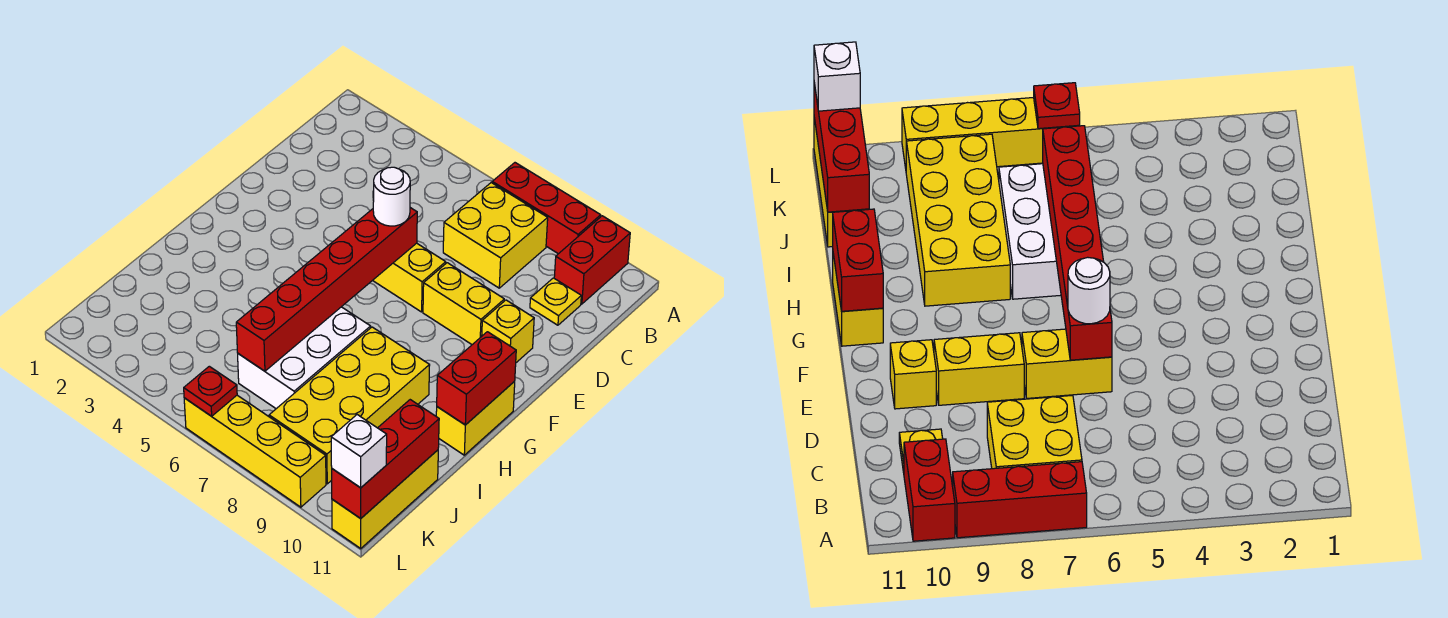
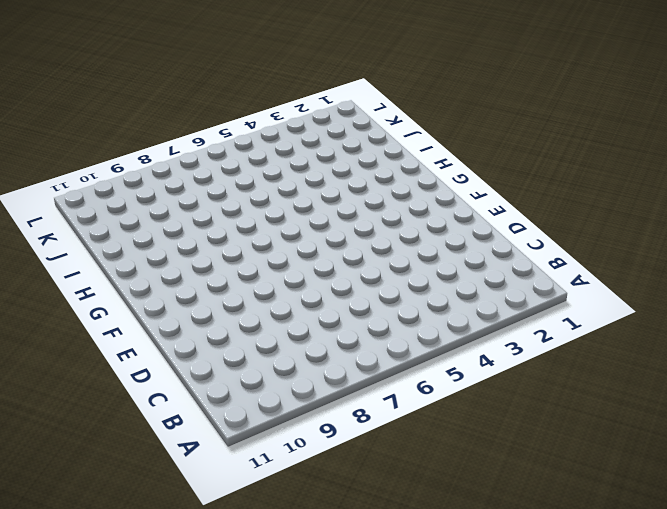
none -> red 1x3 brick [492,163,601,254]
none -> red 1x2 brick [554,216,630,304]
none -> yellow 2x2 brick [443,183,548,288]

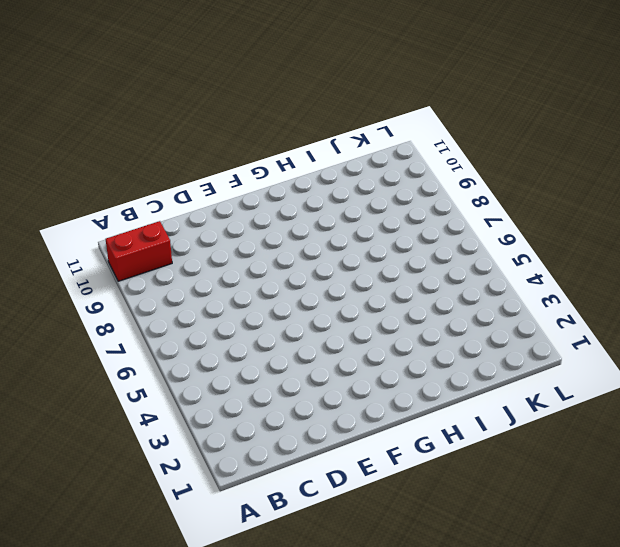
none -> red 1x3 brick [492,163,601,254]
none -> yellow 2x2 brick [443,183,548,288]
none -> yellow 1x1 plate [530,278,581,325]

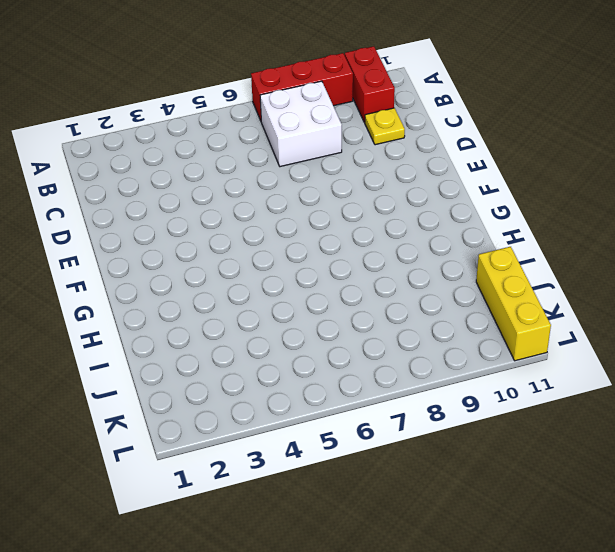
white 2x2 brick [260,81,342,167] -> yellow 2x2 brick [443,183,548,288]
none -> yellow 1x2 brick [373,243,446,312]
none -> yellow 1x2 brick [423,263,504,345]
none -> yellow 1x1 brick [482,300,534,363]

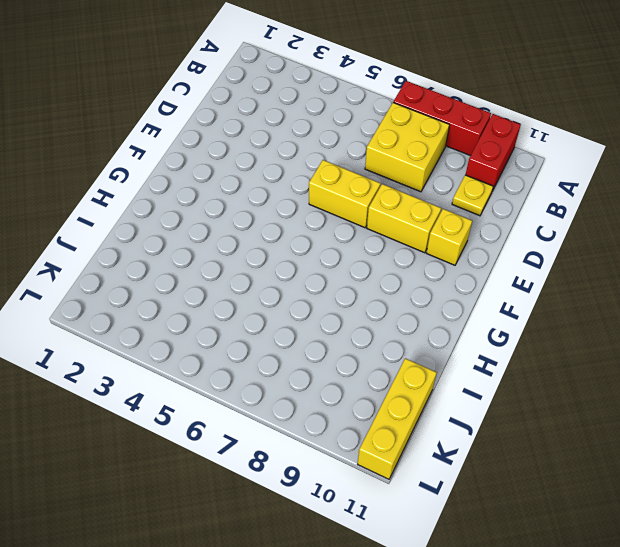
none -> yellow 1x2 brick [436,381,515,455]
none -> white 2x3 brick [238,307,371,409]
none -> yellow 2x4 brick [269,327,430,484]

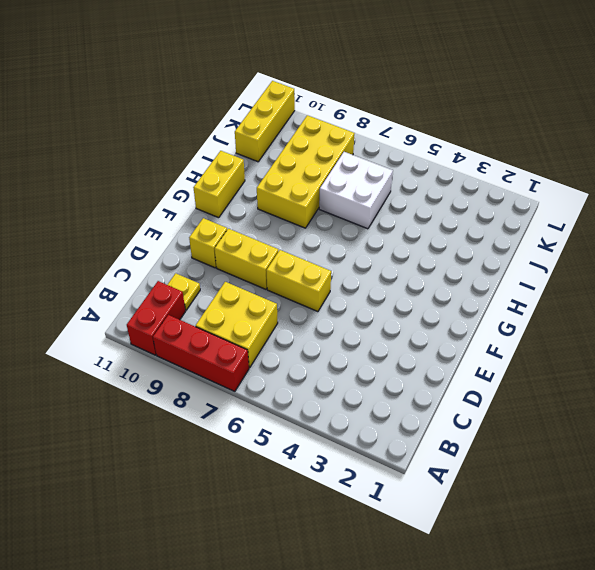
white 2x2 brick [319,152,393,229] -> white 2x3 brick [238,307,371,409]
none -> yellow 1x4 brick [184,395,326,507]
none -> red 1x6 brick [236,208,417,371]
none -> red 1x2 brick [437,332,516,425]

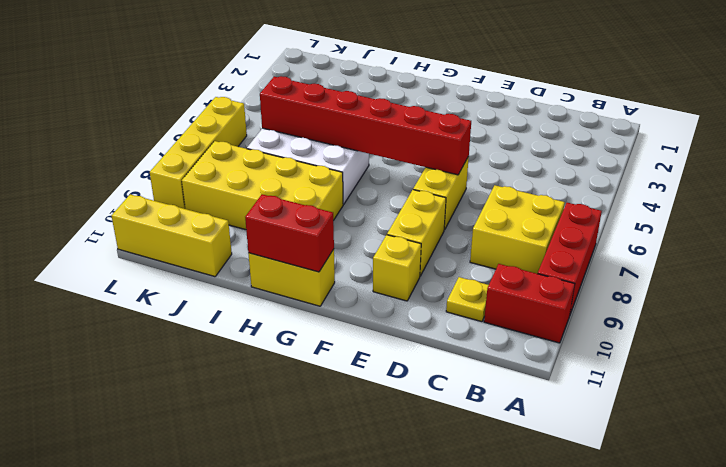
none -> red 1x3 brick [332,400,439,518]
none -> red 1x1 plate [184,366,237,416]
none -> white 1x1 round brick [373,167,410,226]

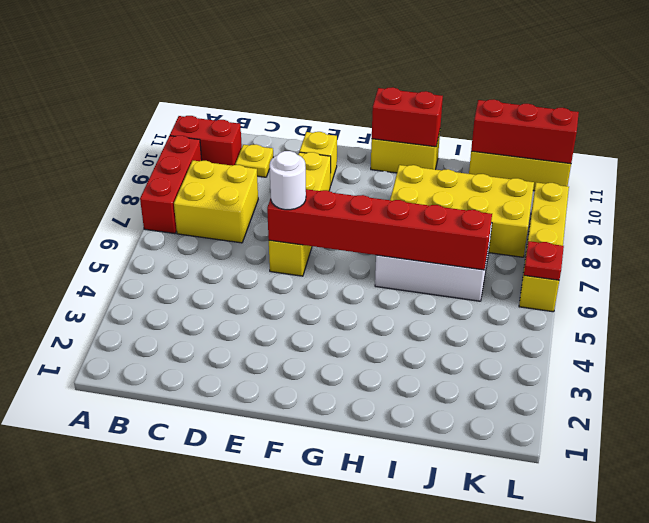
none -> white 1x1 brick [331,415,387,488]

